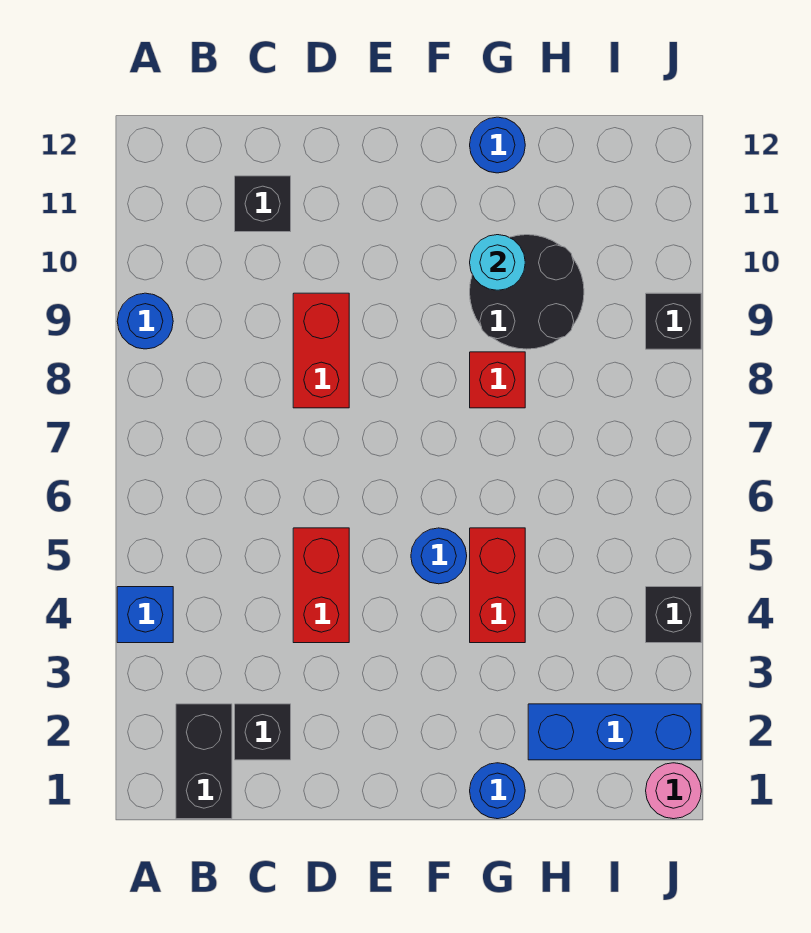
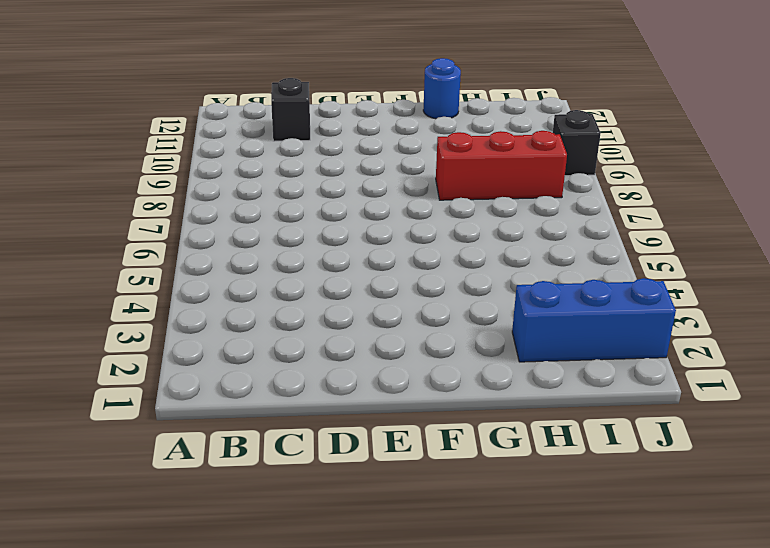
red 1x3 brick [436,131,567,200] -> red 1x1 brick [470,352,525,408]
none -> blue 1x1 brick [117,587,173,643]
none -> blue 1x1 round brick [117,293,173,349]
none -> black 1x2 brick [176,704,232,819]

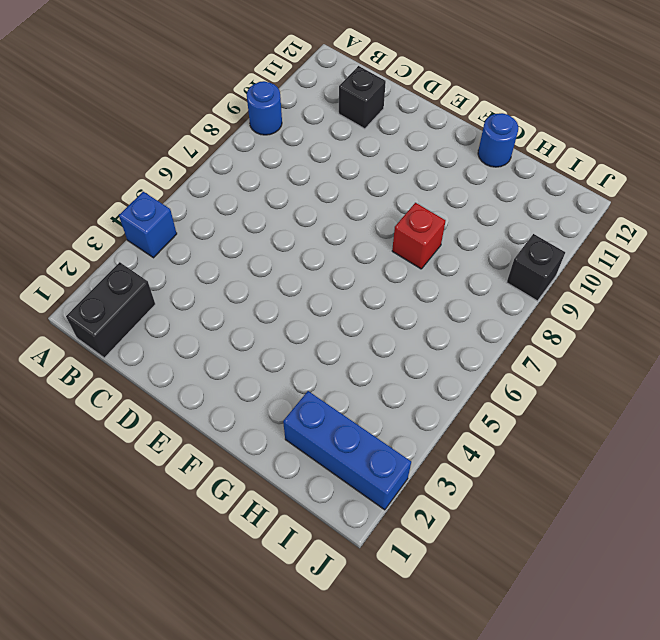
none -> black 1x1 brick [235,704,291,760]
none -> red 1x2 brick [293,528,349,643]
none -> red 1x2 brick [293,293,349,408]

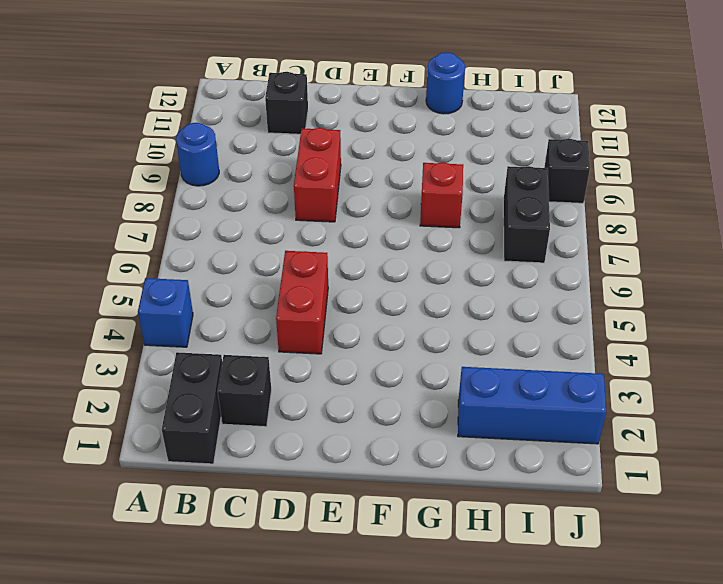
black 1x2 brick [503,166,550,263] -> none
none -> blue 1x1 round brick [411,528,467,584]
none -> blue 1x1 round brick [470,763,525,819]
none -> red 1x2 brick [470,528,525,643]

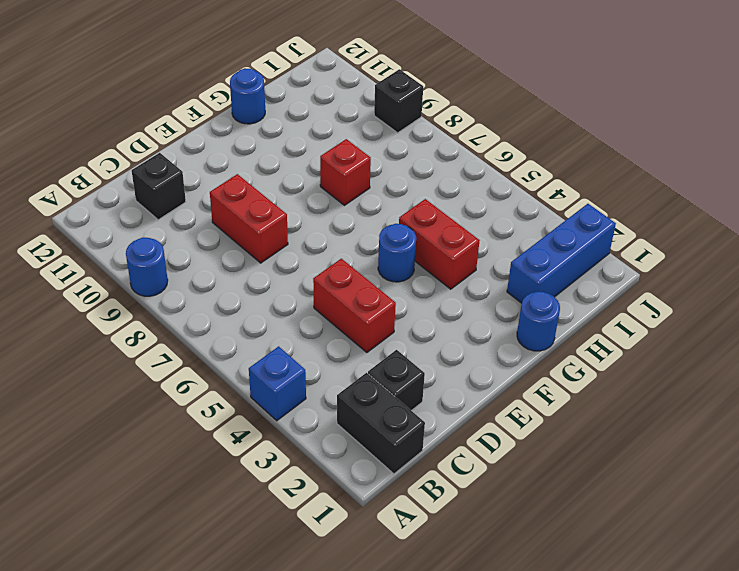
none -> black 2x2 round brick [470,235,584,349]
none -> pink 1x1 round brick [646,763,701,819]
none -> black 1x1 brick [646,587,701,643]

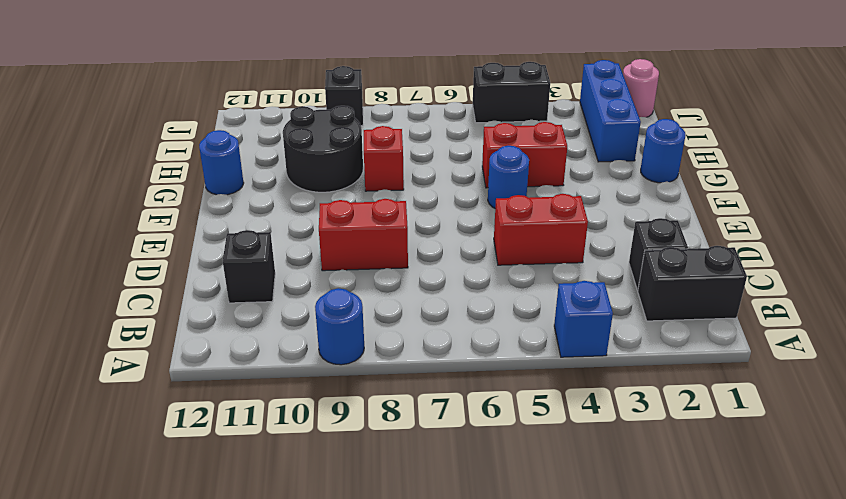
black 1x2 brick [473,62,550,123] -> black 1x1 brick [646,587,701,643]
none -> cyan 1x1 round brick [470,235,525,290]

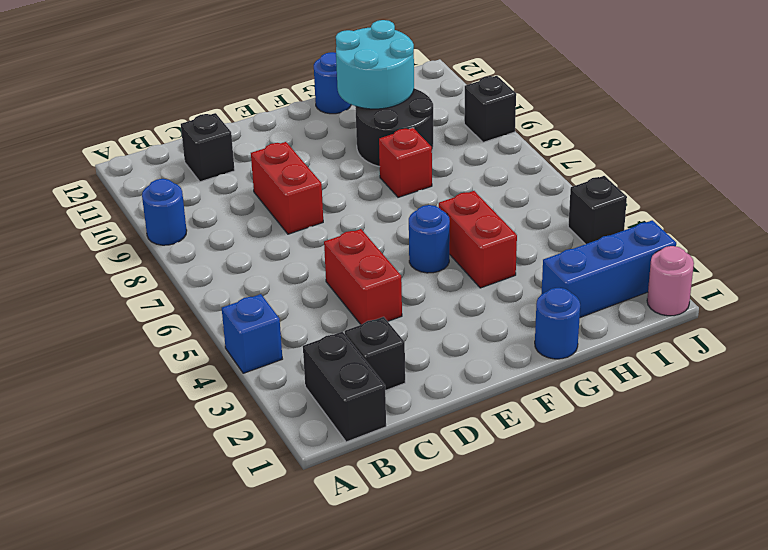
cyan 2x2 round brick [336,20,414,109] -> cyan 1x1 round brick [470,235,525,290]

